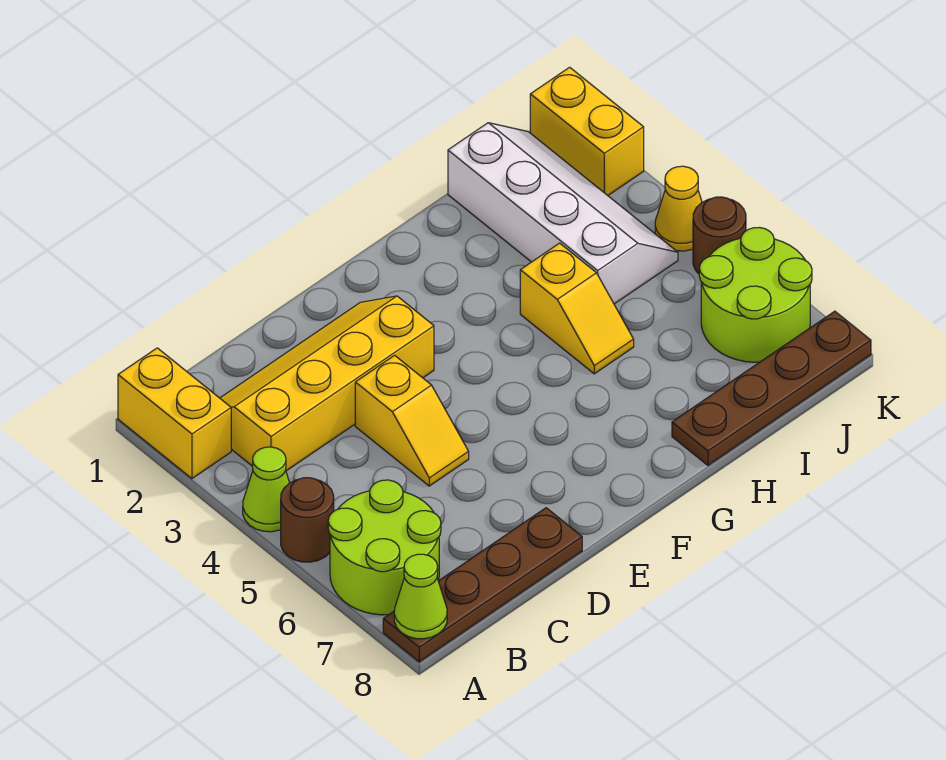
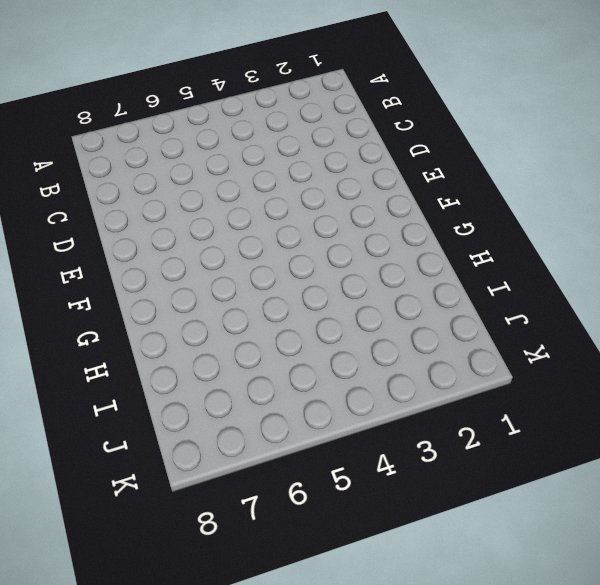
none -> yellow 1x2 brick [118,348,231,479]
none -> lime 1x1 cone [243,447,290,532]
none -> brown 1x1 round brick [281,478,334,562]

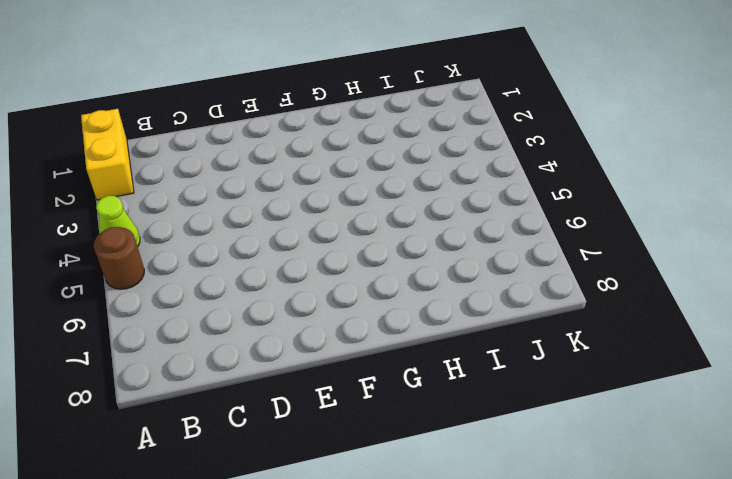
none -> lime 2x2 round brick [328,480,441,615]
none -> brown 1x4 plate [383,508,582,662]
none -> yellow 2x4 slope [220,296,434,471]

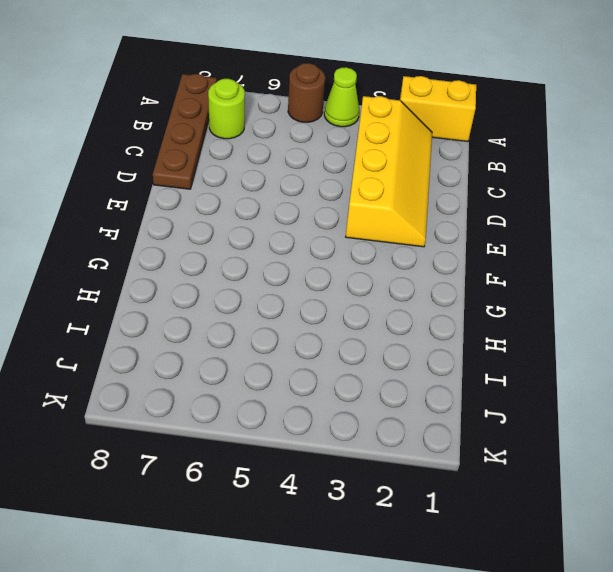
lime 1x1 round brick [208,79,245,139] -> lime 2x2 round brick [328,480,441,615]
none -> yellow 1x2 slope [355,355,469,486]
none -> yellow 1x2 slope [520,243,634,374]
none -> brown 1x4 plate [672,311,871,465]

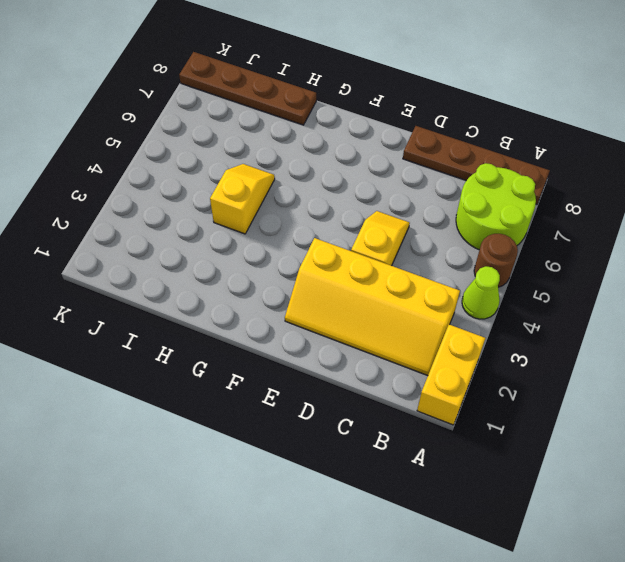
none -> white 2x4 slope [448,123,678,304]
none -> lime 2x2 round brick [699,228,812,362]
none -> yellow 1x2 brick [530,67,644,195]

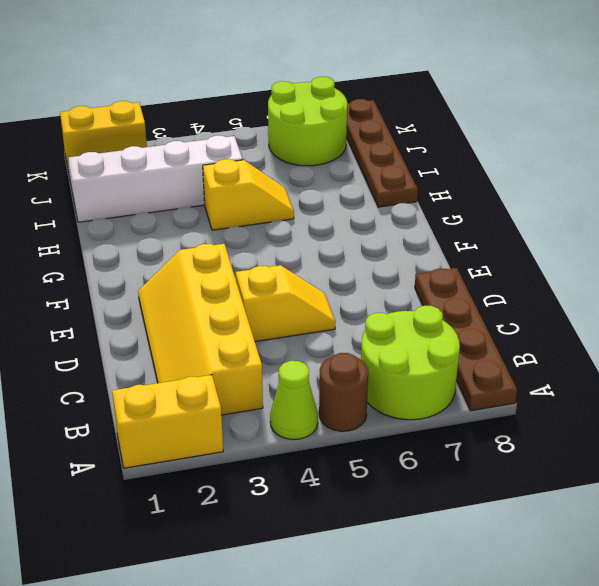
none -> yellow 1x1 cone [655,166,702,251]
none -> brown 1x1 round brick [693,197,746,274]
none -> lime 1x1 cone [394,554,447,639]

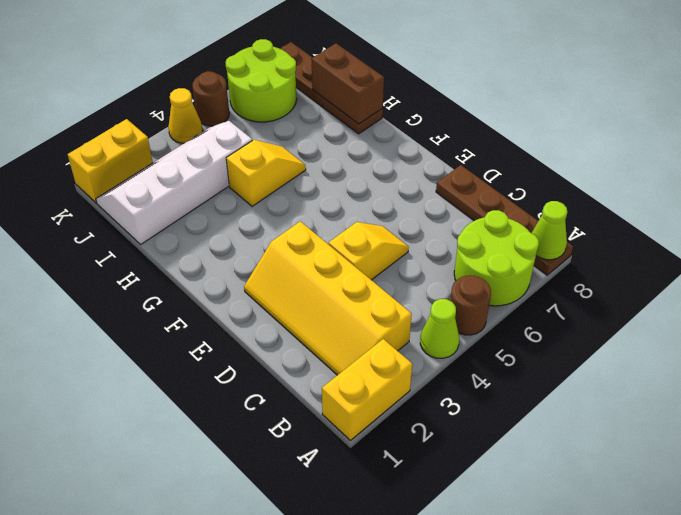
brown 1x2 brick [312,43,384,124] -> none

